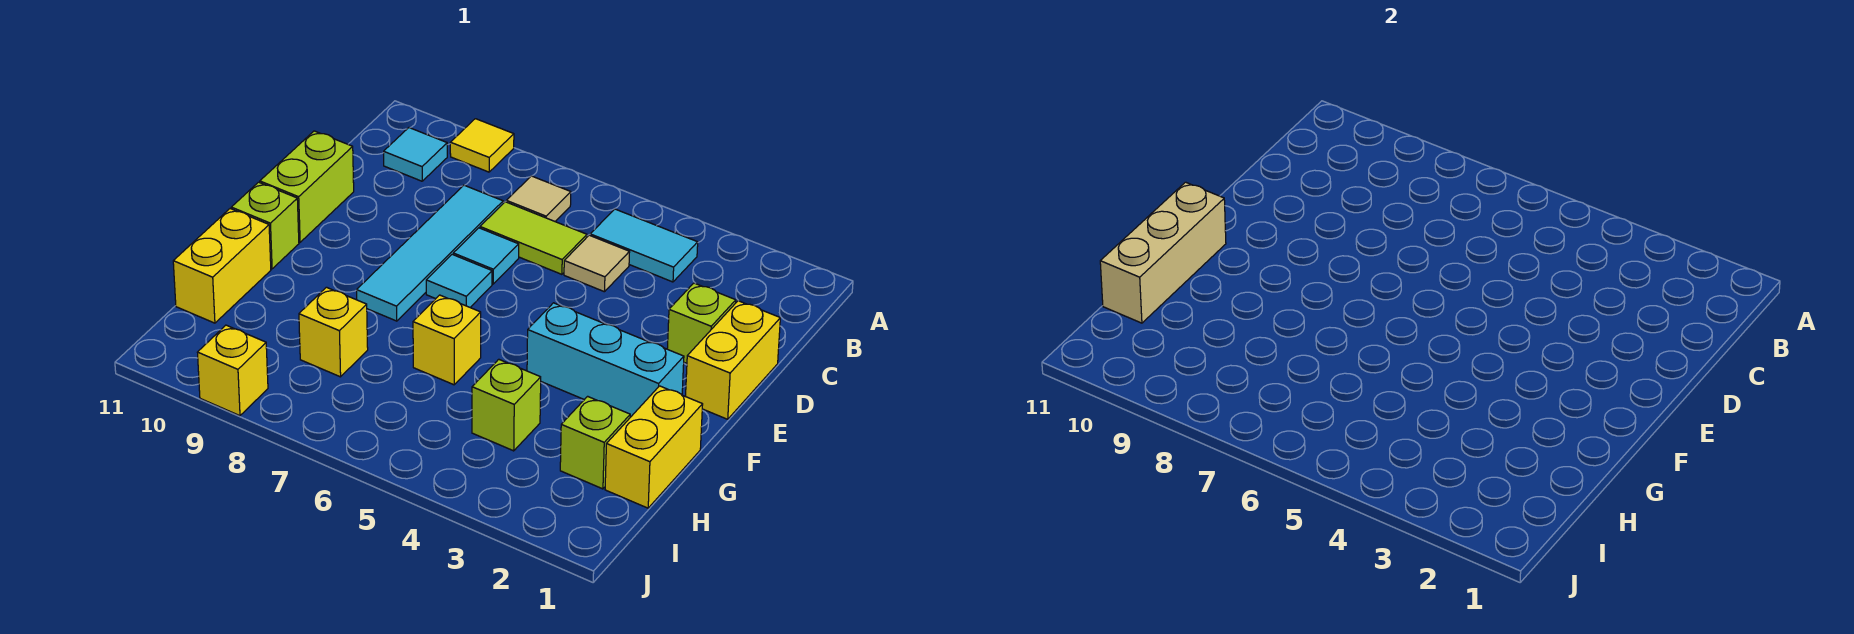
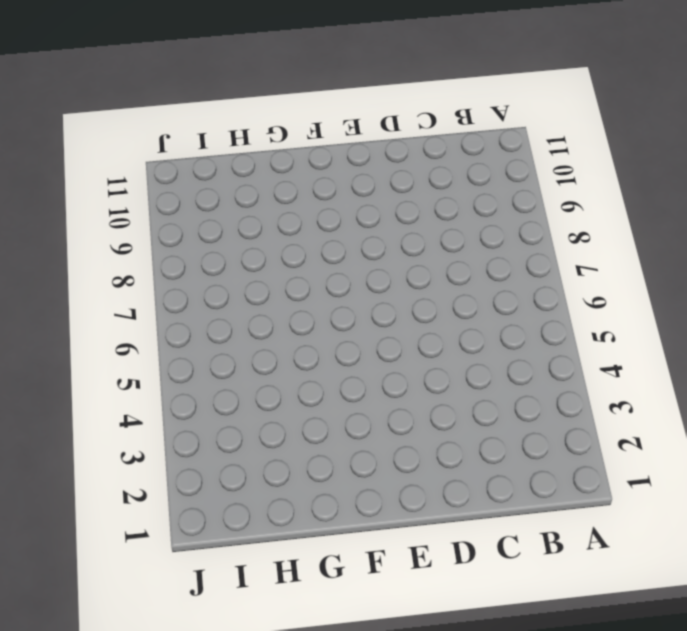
none -> yellow 1x1 tile [450,119,514,172]
none -> cyan 1x2 tile [590,209,698,282]
none -> tan 1x1 tile [506,176,571,221]

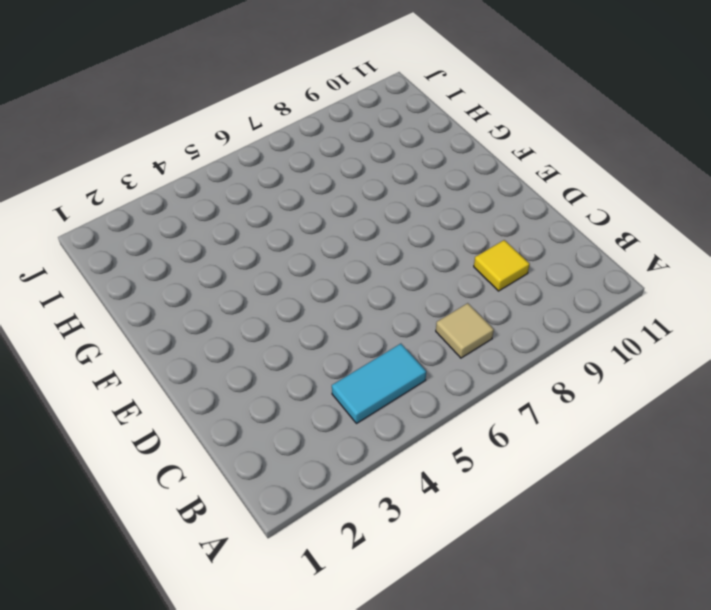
yellow 1x1 tile [474,240,530,291] -> yellow 1x1 tile moved to [450,119,514,172]
none -> cyan 1x1 tile [384,128,447,181]
none -> tan 1x1 tile [564,235,630,292]
none -> lime 1x2 tile [480,202,587,274]

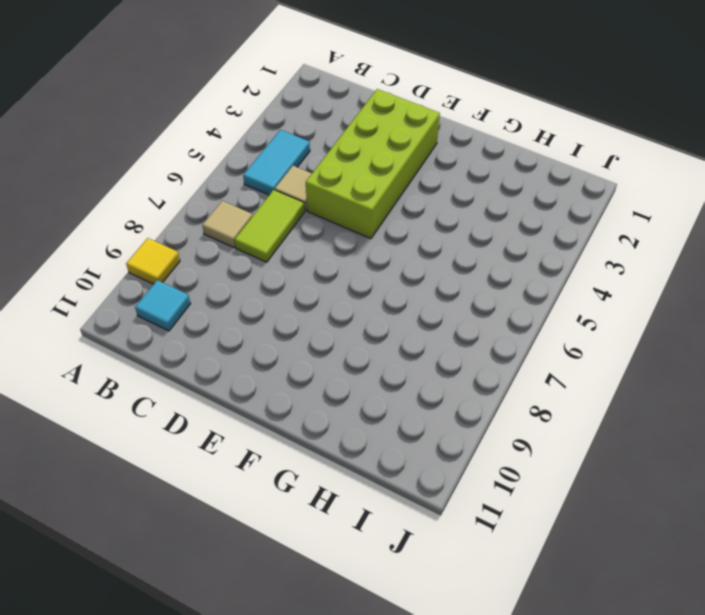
lime 2x4 brick [306,89,440,239] -> lime 1x1 brick [667,283,736,363]
none -> cyan 1x4 tile [357,185,503,321]
none -> yellow 1x2 brick [686,301,780,419]
none -> cyan 1x1 tile [453,228,519,284]

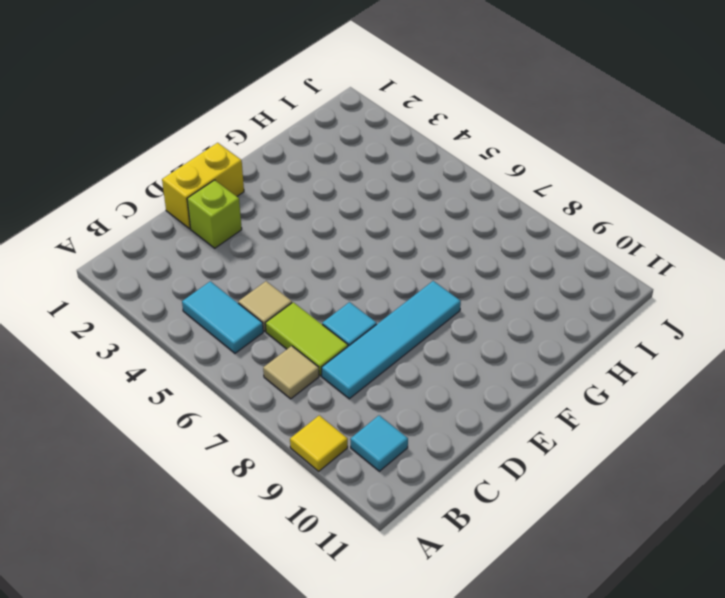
none -> lime 1x2 brick [260,131,354,242]
none -> cyan 1x1 tile [426,254,492,307]
none -> cyan 1x3 brick [527,303,684,417]

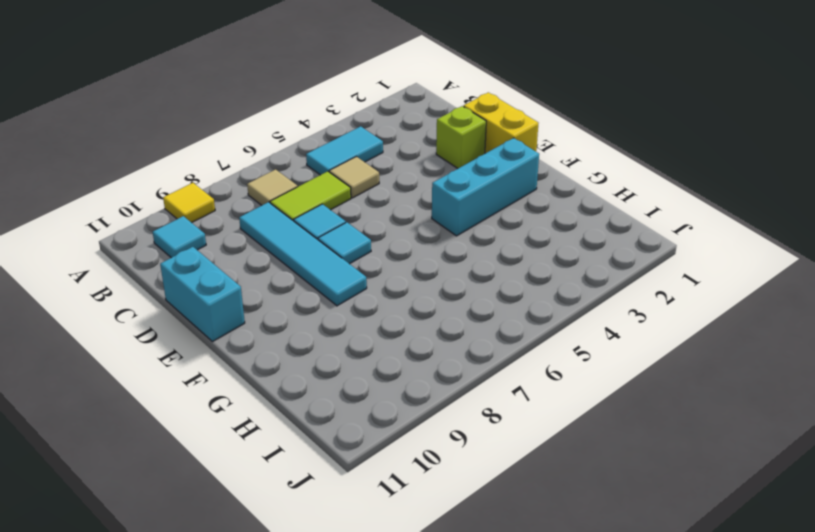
cyan 1x2 brick [160,247,245,342] -> lime 1x2 brick [260,131,354,242]
none -> lime 1x1 brick [231,182,299,269]
none -> yellow 1x2 brick [605,386,703,508]
none -> yellow 1x1 brick [413,295,481,385]

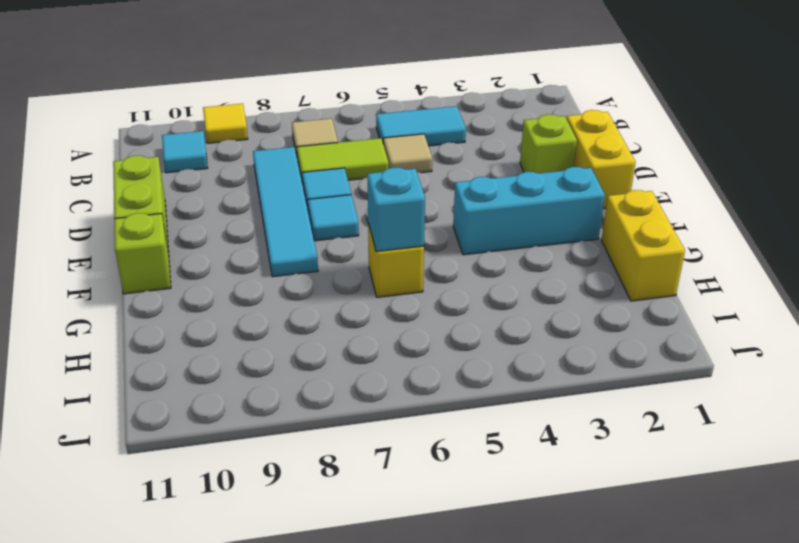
cyan 1x1 brick [368,167,425,252] -> none
none -> yellow 1x2 brick [173,209,271,323]
none -> lime 1x1 brick [560,396,630,489]
none -> lime 1x1 brick [472,359,541,451]

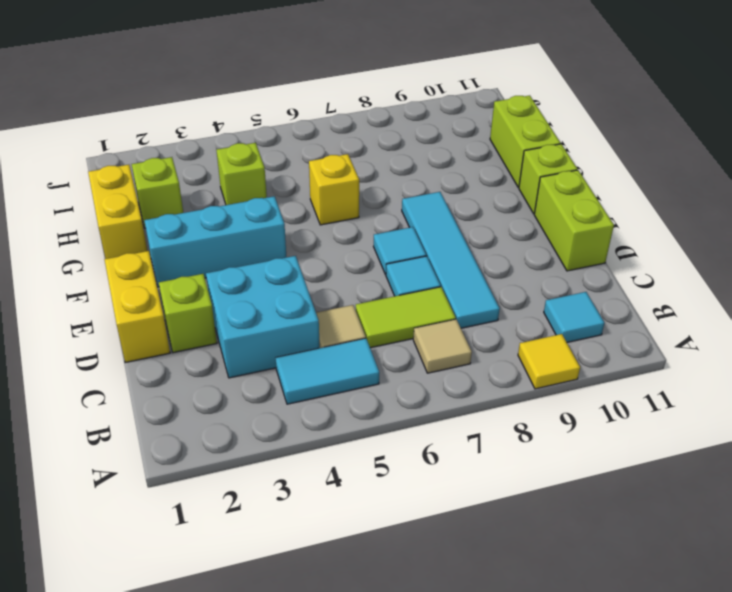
cyan 2x2 brick [206,256,320,378] -> none
lime 1x2 brick [490,95,560,187] -> yellow 1x2 brick [173,209,271,323]
none -> yellow 1x1 brick [299,287,368,377]
none -> yellow 1x1 brick [197,325,268,416]
none -> tan 1x3 brick [1100,182,1226,323]

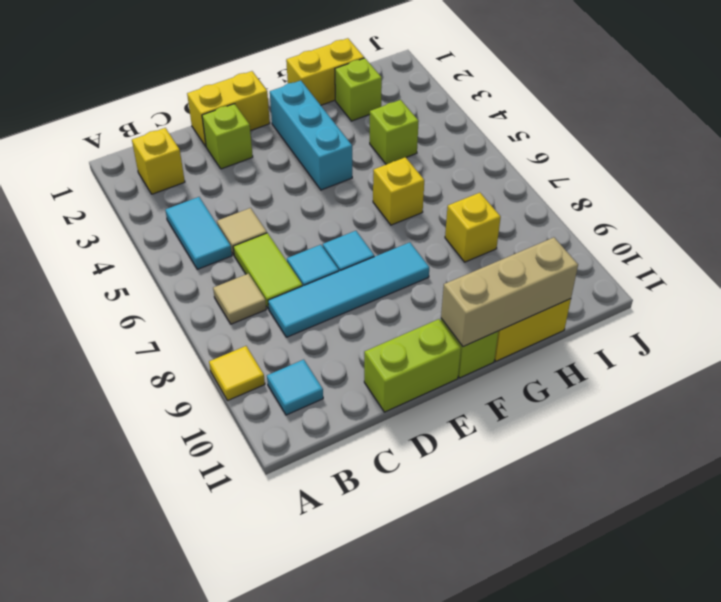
yellow 1x1 brick [132,128,185,194] -> yellow 1x1 brick moved to [197,325,268,416]

